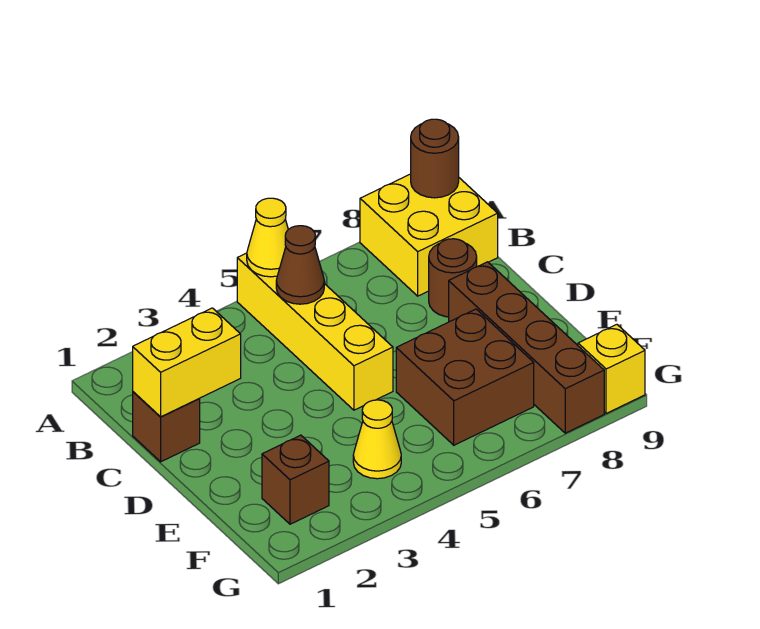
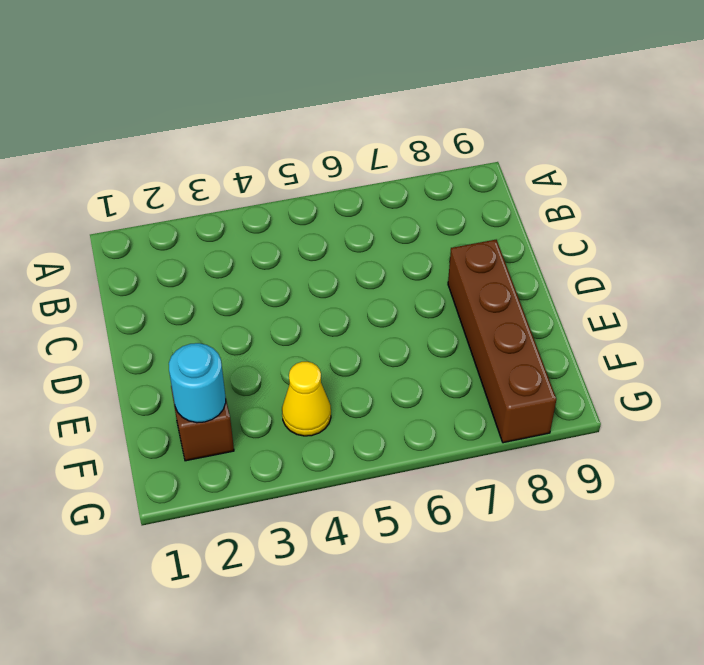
cyan 1x1 round brick [169,343,226,423] -> none
none -> yellow 1x4 brick [237,253,393,410]
none -> yellow 2x2 brick [360,174,498,296]
none -> brown 1x1 brick [133,392,200,462]

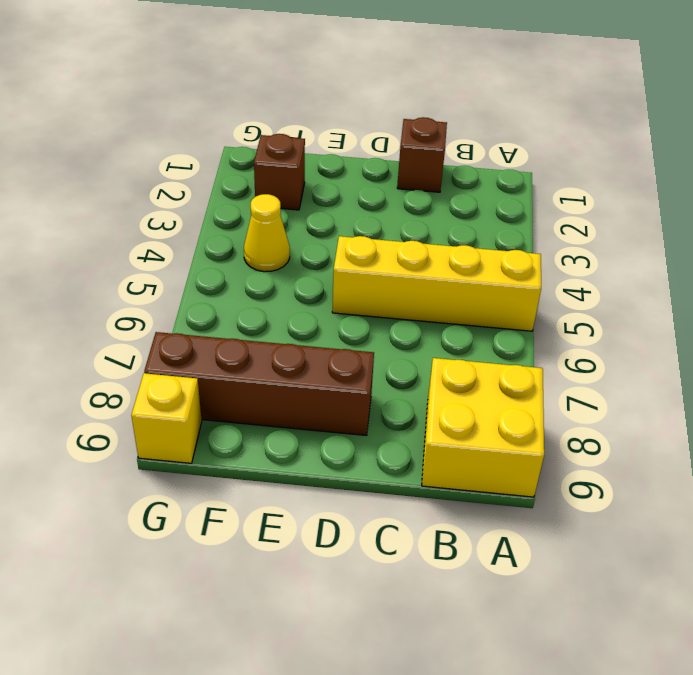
none -> brown 1x1 round brick [429,239,477,317]
none -> brown 2x2 brick [396,309,534,445]
none -> yellow 1x1 cone [247,198,288,277]

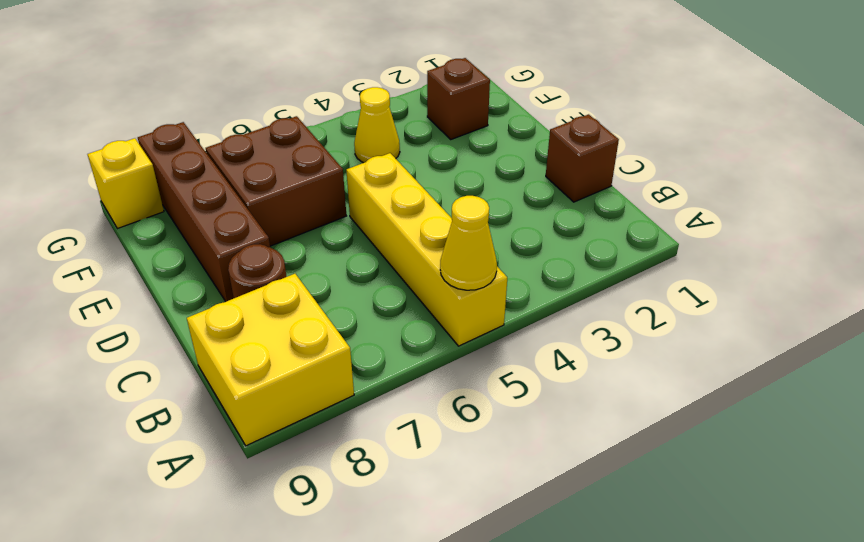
none -> brown 1x1 round brick [411,119,459,198]
none -> brown 1x1 cone [276,226,324,304]
none -> yellow 1x2 brick [133,308,241,417]

